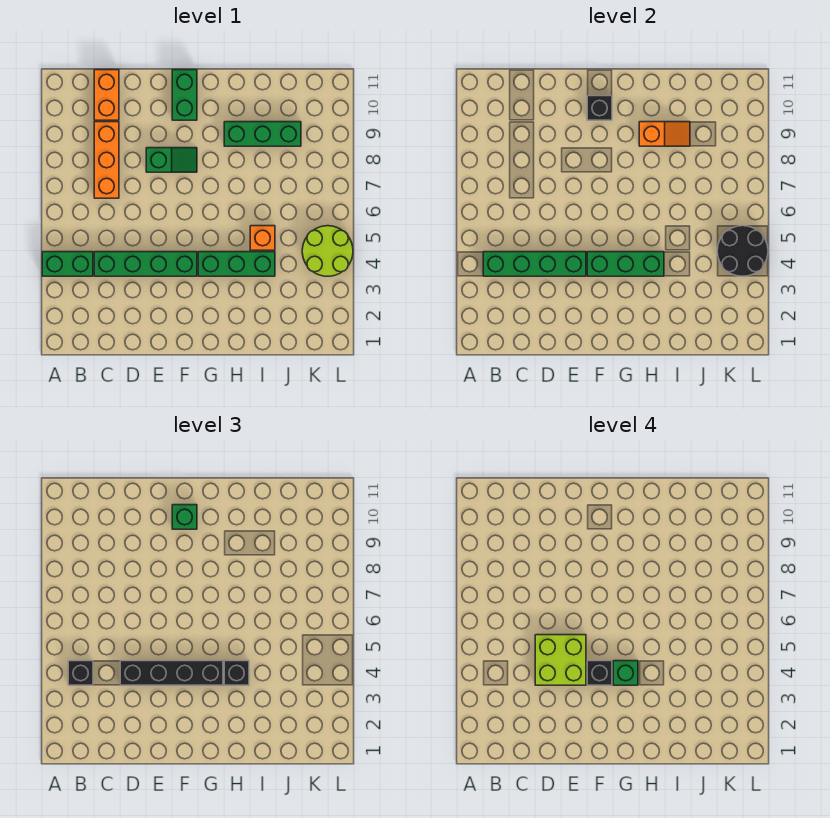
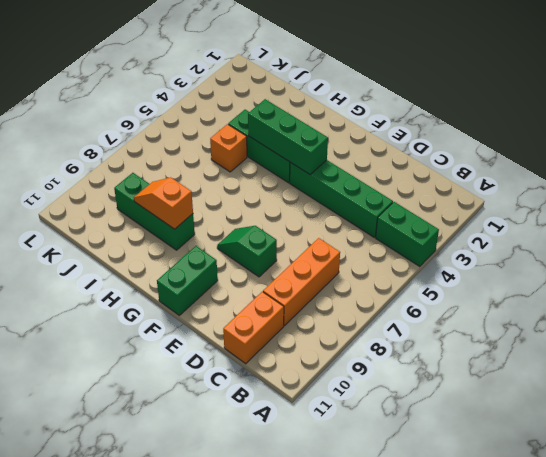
none -> lime 2x2 round brick [302,226,353,276]
none -> green 1x4 brick [483,252,586,276]
none -> black 1x1 brick [587,96,612,120]

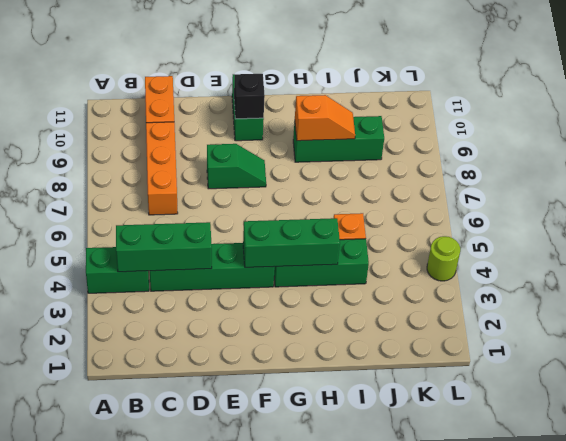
green 1x3 brick [116,222,212,272] -> green 1x4 brick [483,252,586,276]
lime 1x1 round brick [427,236,460,281] -> lime 2x2 round brick [302,226,353,276]
none -> black 2x2 round brick [717,226,768,276]
none -> black 1x1 brick [68,661,93,685]
none -> black 1x4 brick [120,661,223,685]

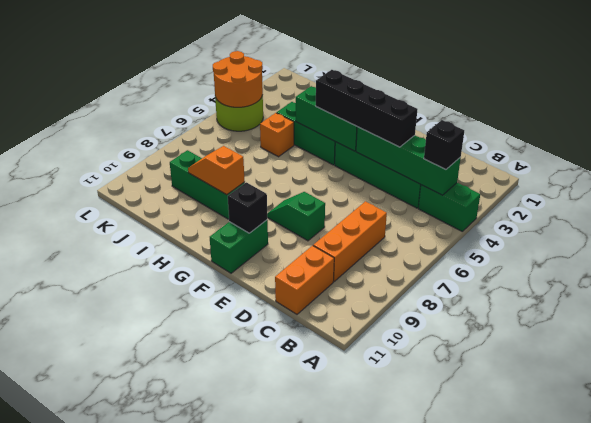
orange 2x2 round brick [213,51,263,107] -> black 2x2 round brick [717,226,768,276]
none -> green 1x1 brick [172,505,197,529]
none -> black 1x1 brick [224,661,249,685]
none -> lime 2x2 brick [535,635,586,685]

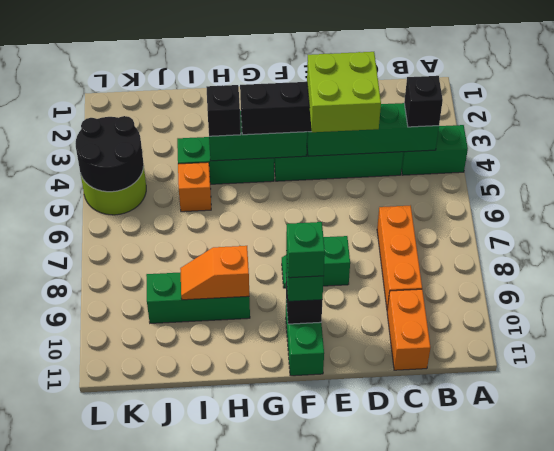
green 1x1 brick [286,222,325,278] -> green 1x1 brick moved to [613,661,638,685]
none -> black 1x1 brick [587,661,612,685]

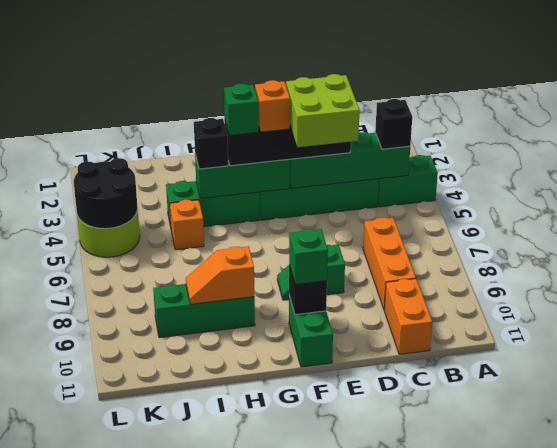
orange 1x1 brick [255,80,290,132] -> black 1x1 brick [587,661,612,685]

